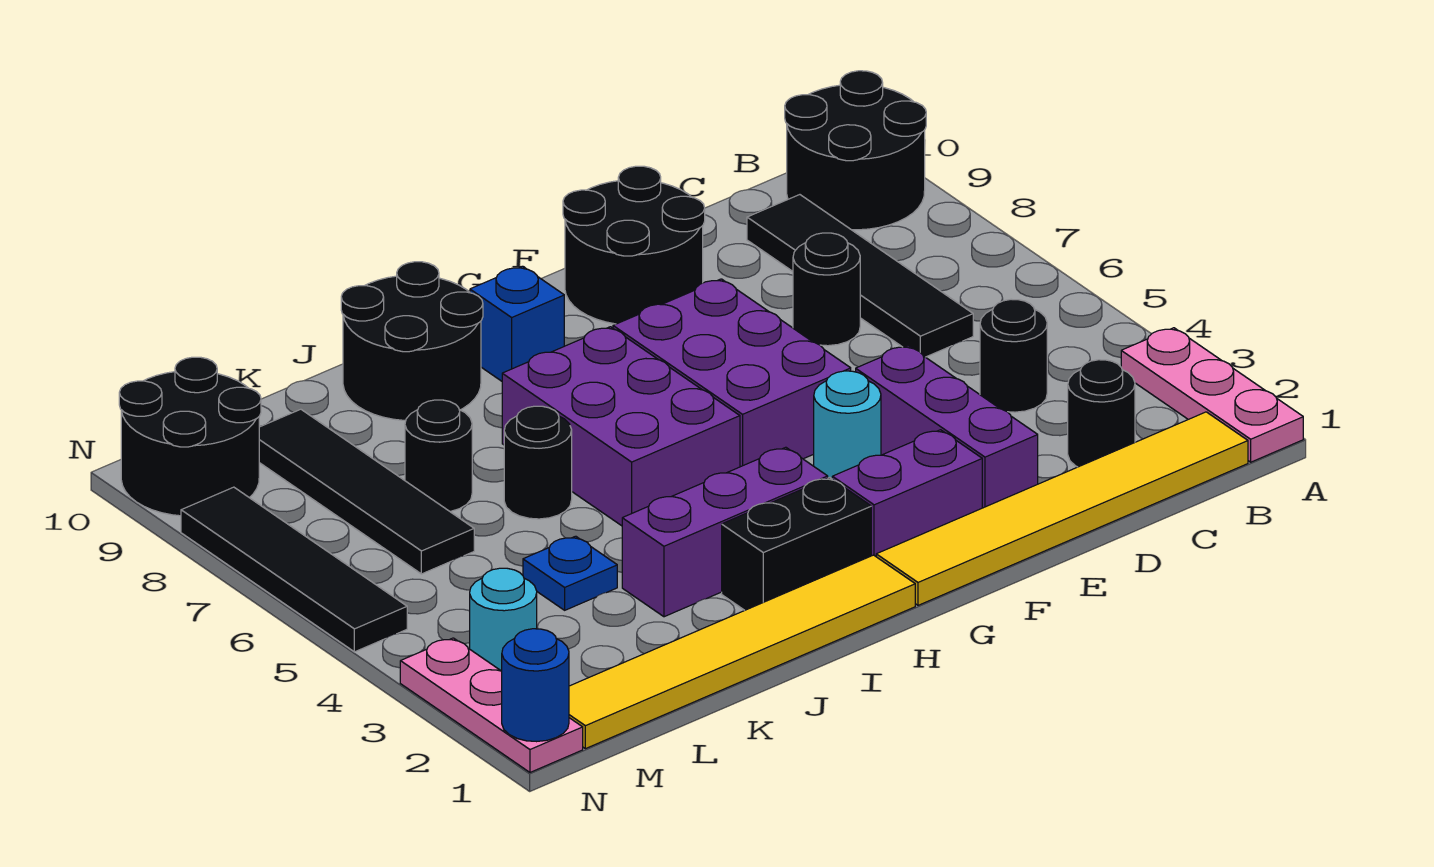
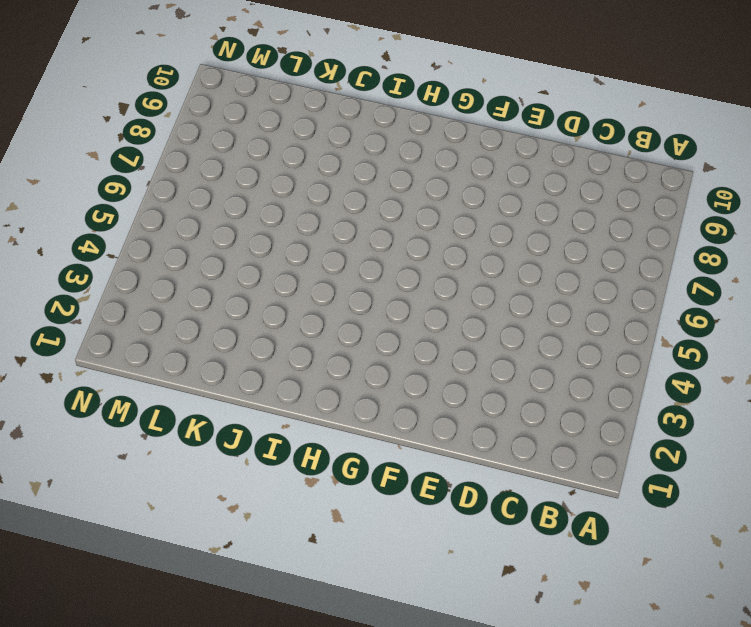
none -> pink 1x3 plate [1121,328,1303,462]
none -> black 2x2 round brick [785,71,926,230]
none -> yellow 1x6 tile [876,412,1248,605]

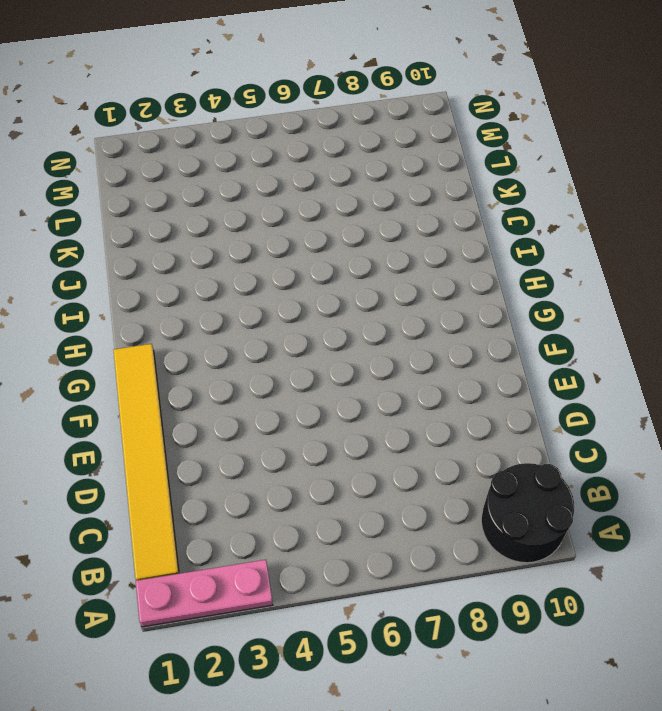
none -> black 1x1 round brick [1068,360,1135,467]
none -> black 1x1 round brick [980,299,1047,412]
none -> black 1x4 tile [747,195,973,357]

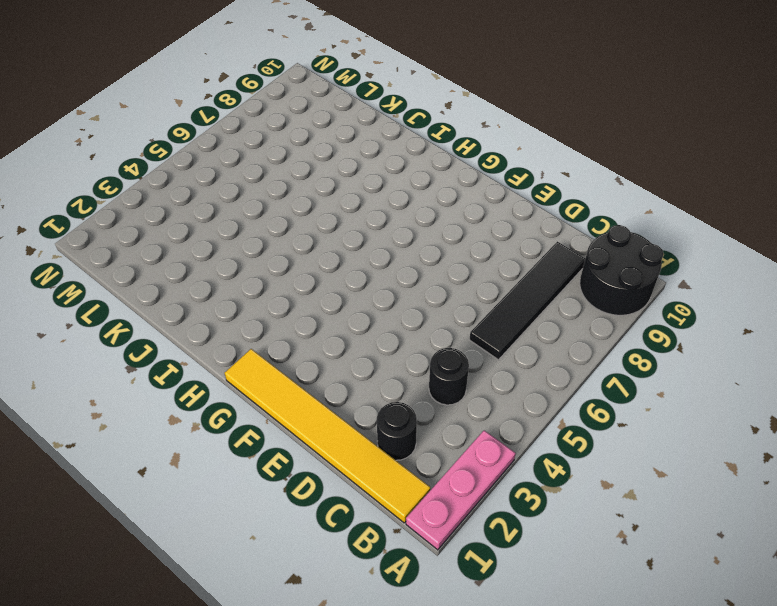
none -> black 1x1 round brick [793,233,860,346]
none -> purple 1x3 brick [856,346,1038,508]
none -> black 2x2 round brick [563,166,705,324]

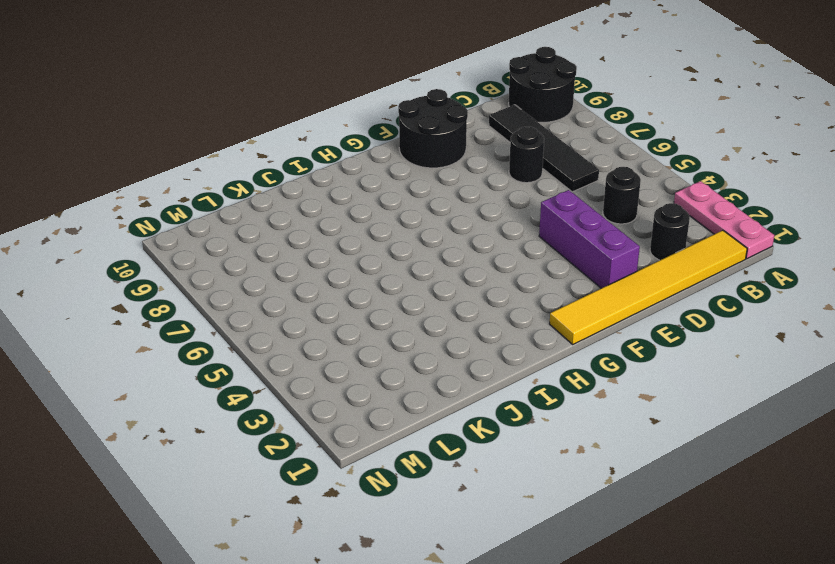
none -> purple 1x2 brick [832,430,982,556]
none -> cyan 1x1 round brick [814,371,881,479]
none -> purple 2x3 brick [613,279,851,467]

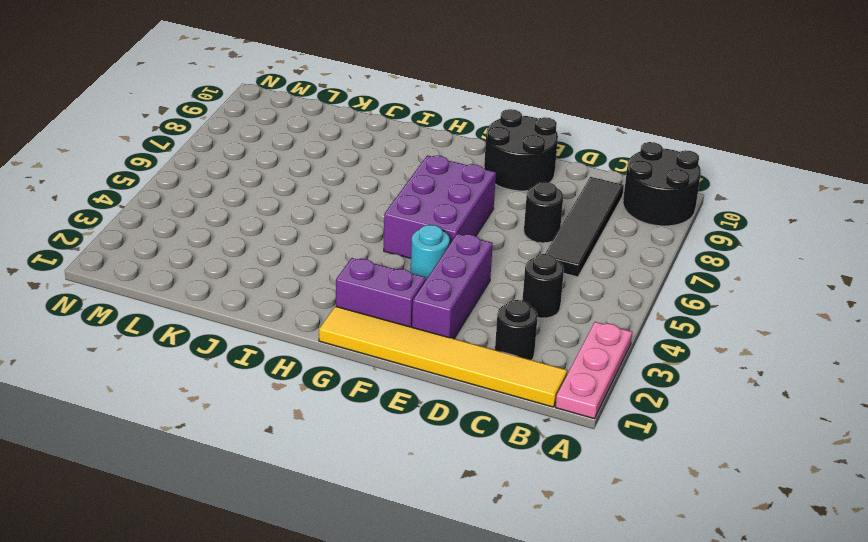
none -> yellow 1x6 tile [569,555,915,749]
none -> black 1x2 brick [722,478,871,610]
none -> purple 1x3 brick [622,447,828,617]

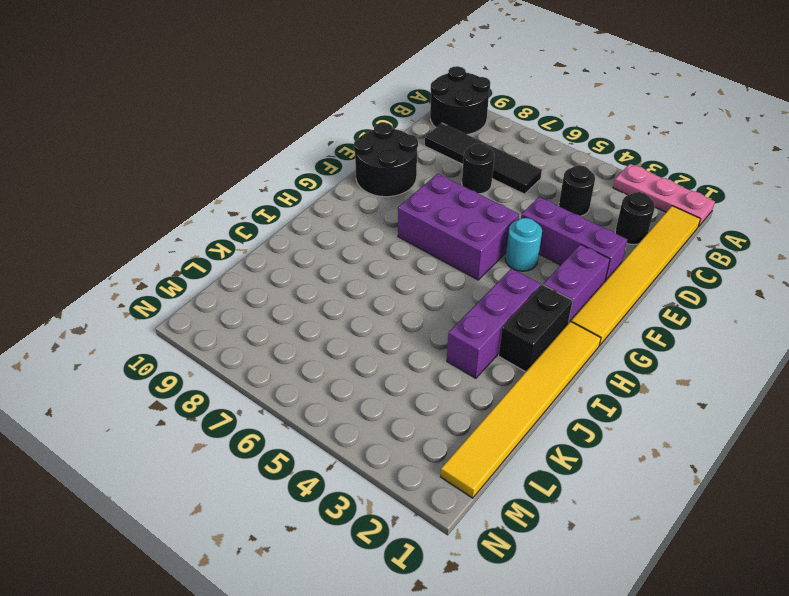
none -> purple 2x3 brick [502,327,740,526]
none -> blue 1x1 brick [470,266,564,381]
none -> black 2x2 round brick [341,262,483,420]

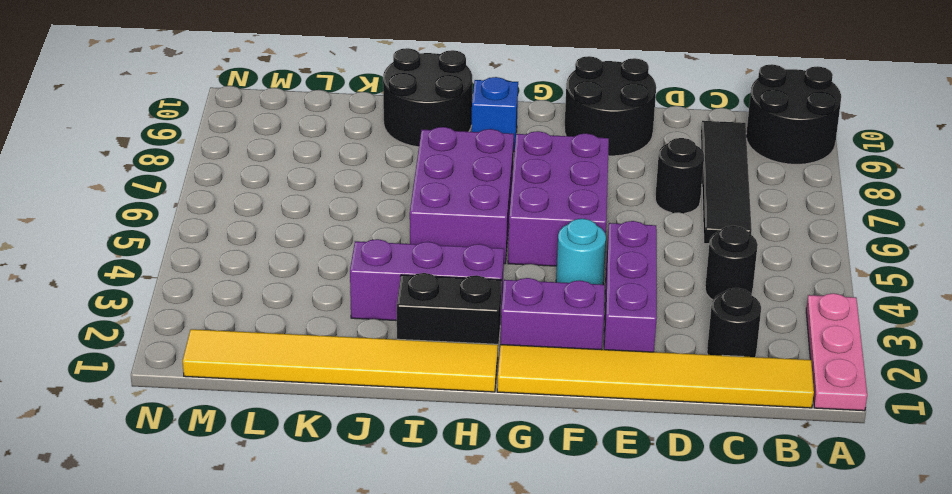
none -> black 1x1 round brick [504,406,572,519]
none -> blue 1x1 plate [523,536,617,610]
none -> black 1x1 round brick [405,400,472,511]

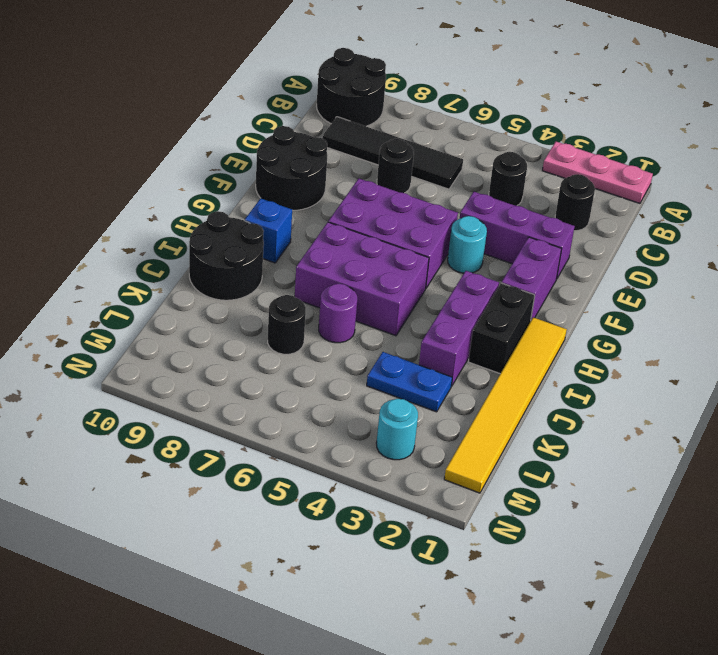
purple 1x1 round brick [319,284,357,343] -> black 1x1 round brick [504,406,572,519]
blue 1x2 plate [367,352,452,412] -> blue 1x1 plate [523,536,617,610]
none -> yellow 1x6 tile [876,412,1248,605]
none -> black 1x4 tile [259,409,474,574]
none -> black 2x2 round brick [119,357,261,516]

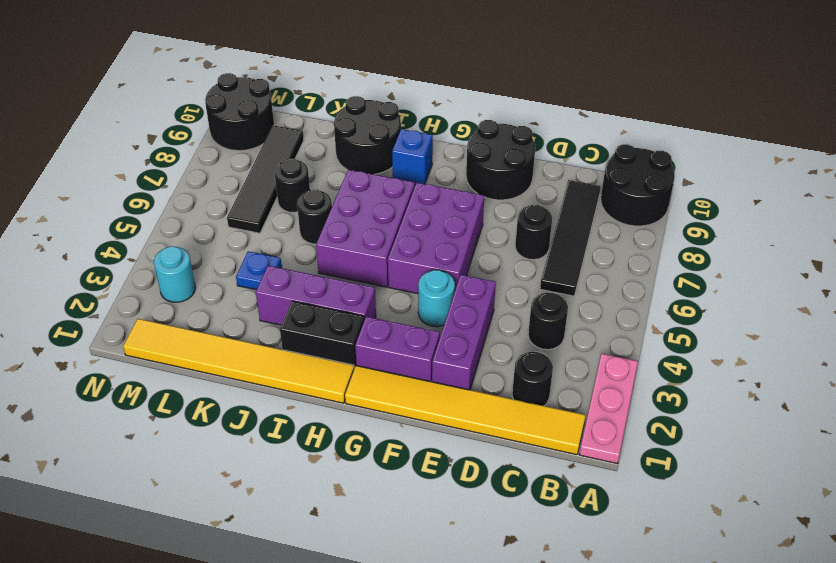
none -> pink 1x3 plate [400,638,583,772]
none -> black 1x4 tile [181,487,407,652]
none -> blue 1x1 round brick [502,629,569,742]

